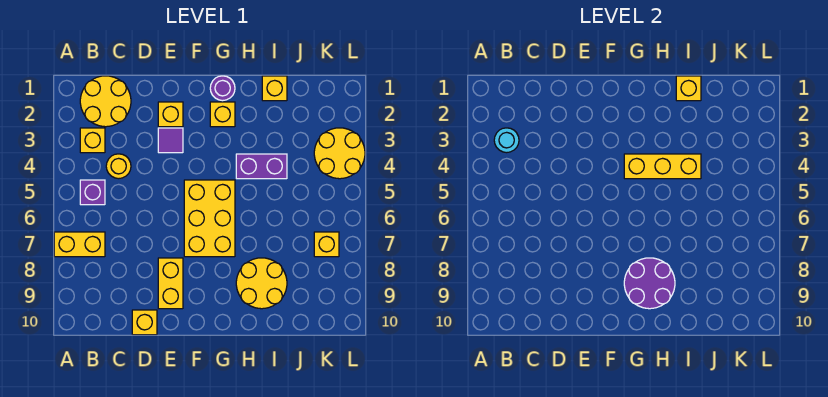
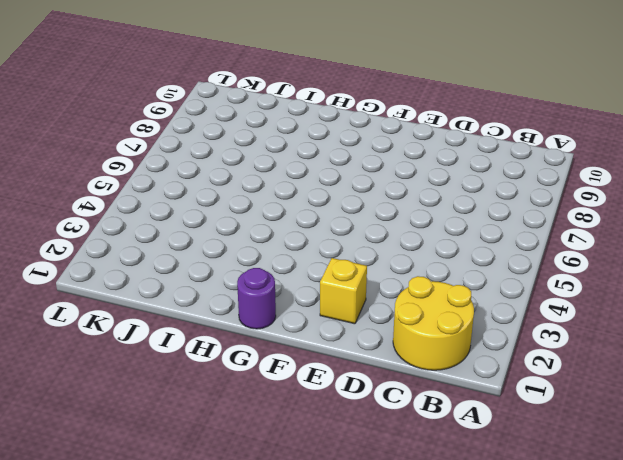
none -> yellow 1x2 brick [54,232,105,257]
none -> yellow 1x1 brick [80,128,105,153]
none -> purple 1x1 brick [80,180,105,205]

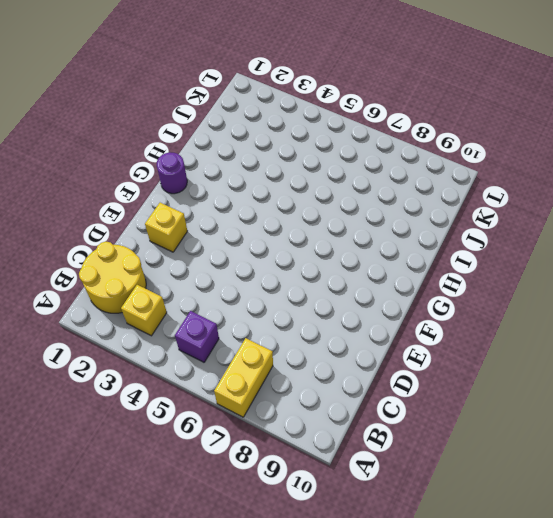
none -> yellow 1x1 round brick [106,154,131,179]
none -> yellow 1x1 brick [132,310,157,335]
none -> purple 1x1 tile [158,128,183,153]

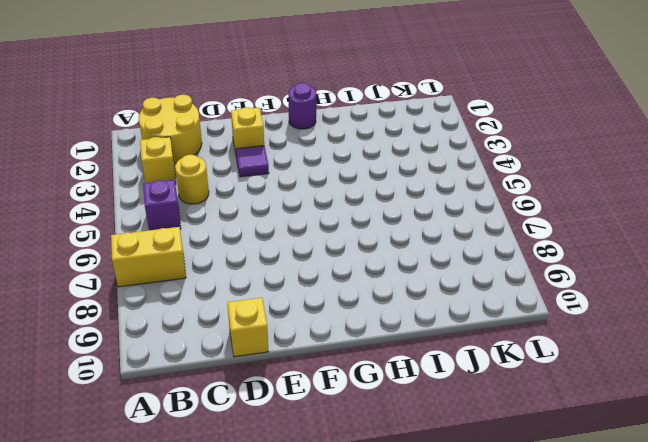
none -> yellow 1x2 brick [158,258,183,309]
none -> yellow 2x3 brick [184,180,235,257]
none -> yellow 1x1 brick [210,102,235,127]

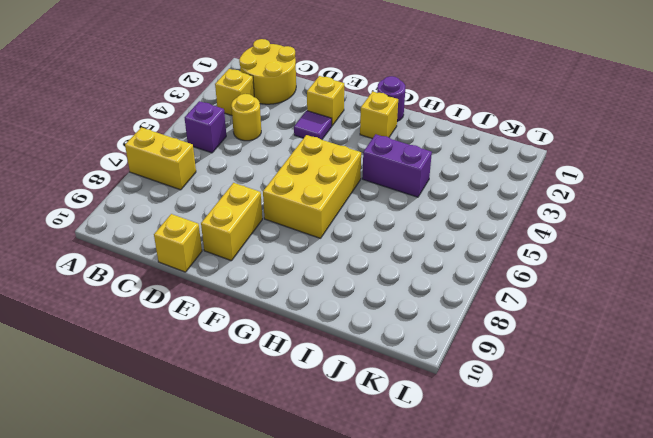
none -> yellow 2x2 round brick [236,258,287,309]
none -> yellow 1x1 brick [262,76,287,101]
none -> yellow 2x2 round brick [314,128,365,179]

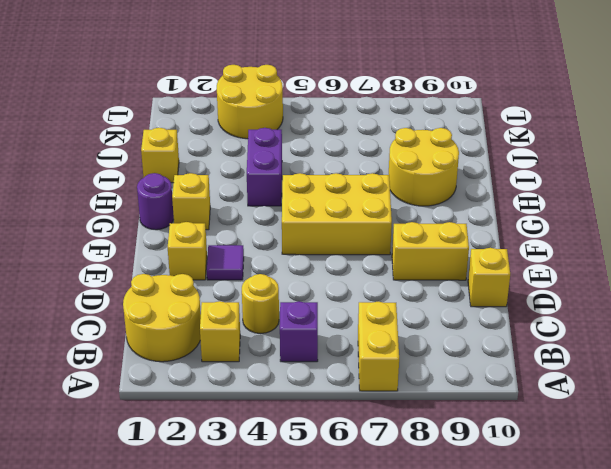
none -> yellow 1x1 brick [314,232,339,257]
none -> cyan 1x1 round brick [494,128,519,153]
none -> yellow 1x3 brick [624,154,701,179]

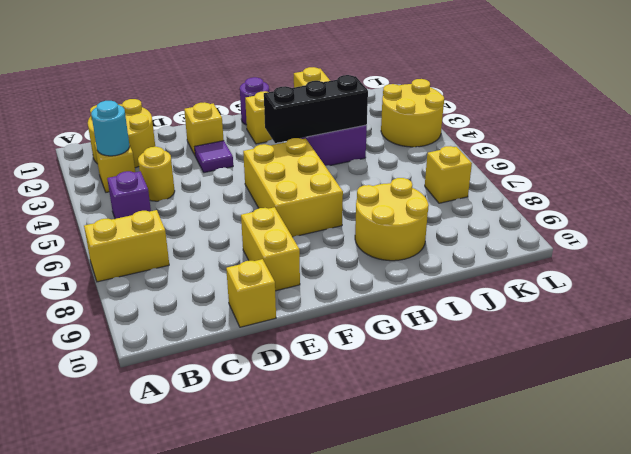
black 1x3 brick [264,75,368,143] -> yellow 1x3 brick [624,154,701,179]
none -> purple 2x2 round brick [624,258,675,309]
none -> yellow 1x1 brick [676,76,701,101]

